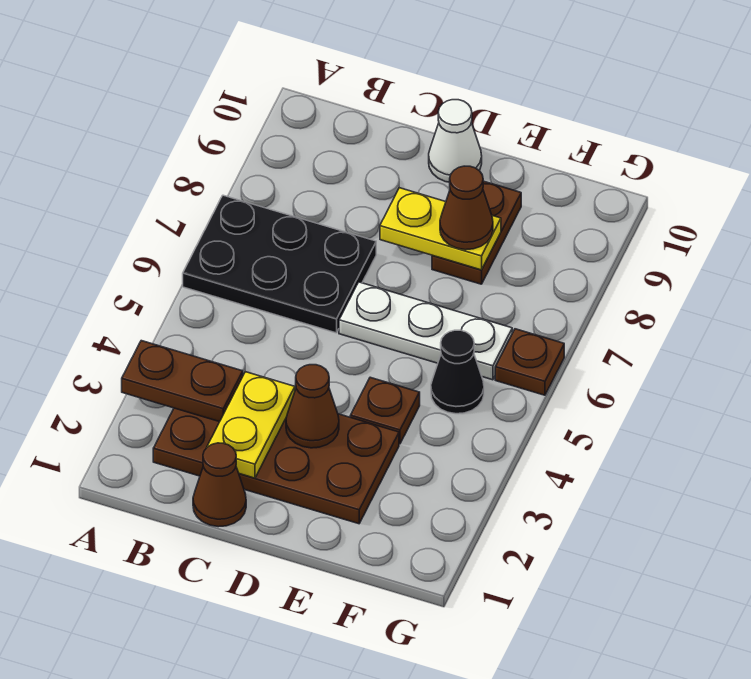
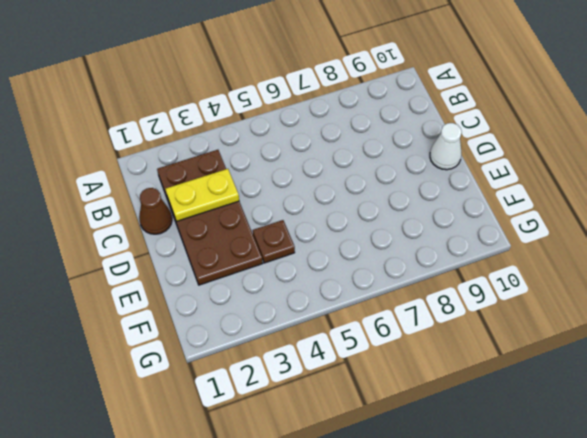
none -> black 2x3 plate [183,195,376,333]
none -> white 1x3 plate [339,282,512,380]
none -> brown 1x2 plate [432,181,521,284]

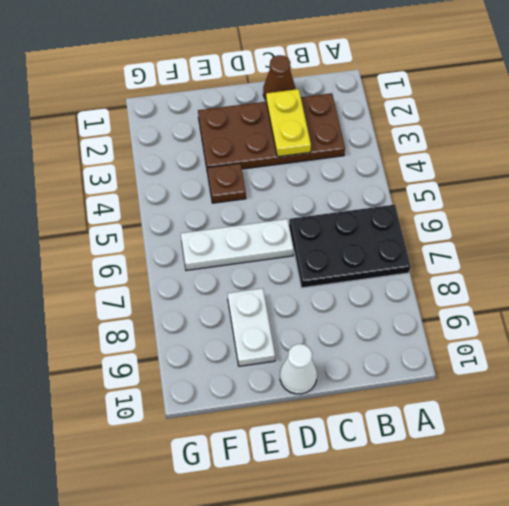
white 1x2 plate [228,288,275,366] -> brown 1x2 plate [432,181,521,284]
none -> black 1x1 cone [431,330,484,414]
none -> brown 1x1 plate [495,329,564,395]
none -> brown 1x2 plate [122,341,243,422]

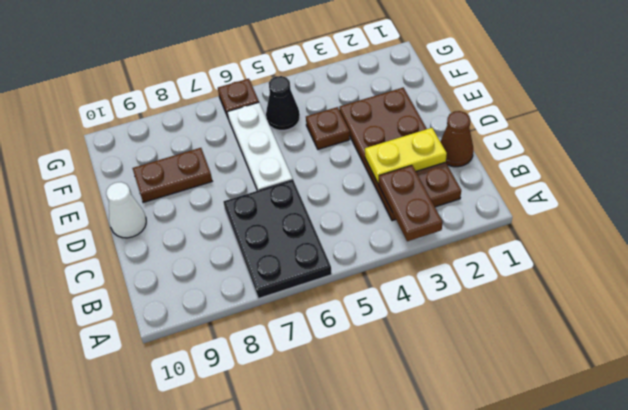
none -> brown 1x1 cone [286,365,339,448]
none -> yellow 1x2 plate [380,188,501,270]
none -> brown 1x1 cone [440,166,493,250]

